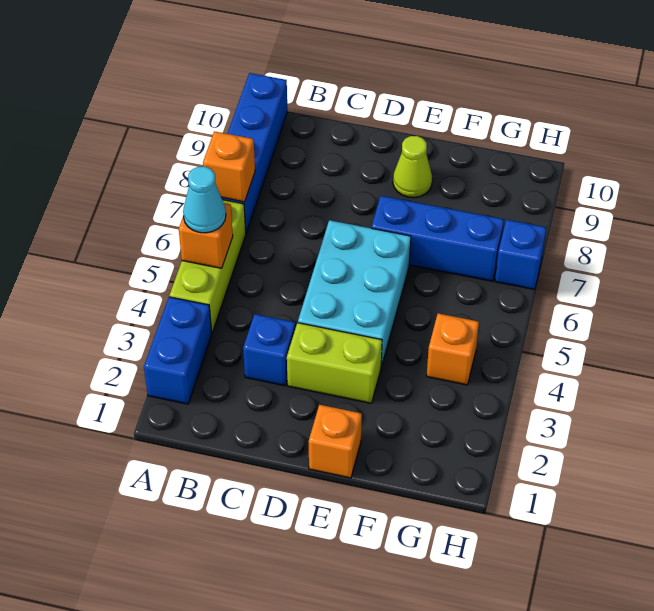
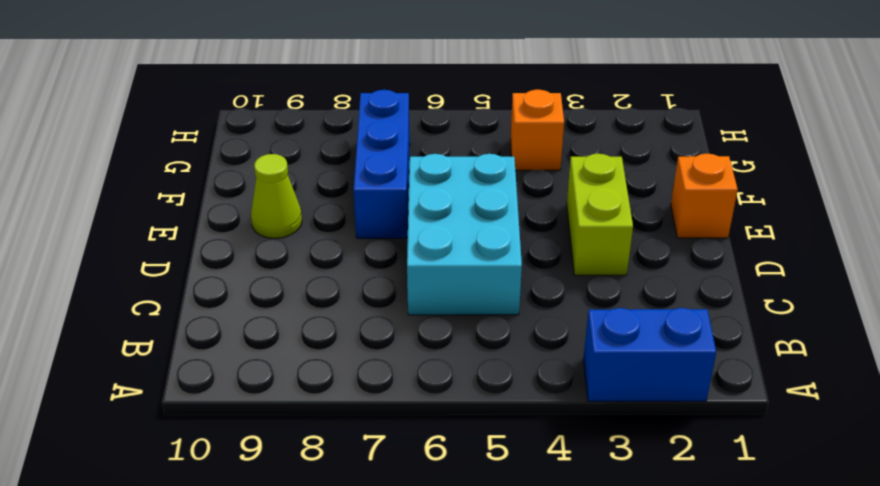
cyan 2x3 brick [407,154,522,315] -> cyan 2x3 brick turned to [298,220,411,367]
none -> lime 1x3 brick [169,200,246,333]
none -> blue 1x4 brick [222,73,287,232]
none -> blue 1x1 brick [243,314,295,386]

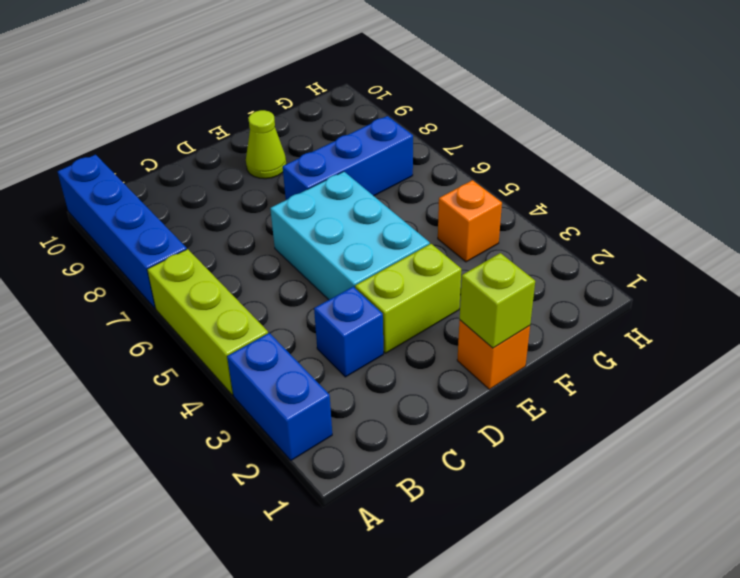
lime 1x1 brick [460,253,535,348] -> none
none -> blue 1x1 brick [495,220,546,289]
none -> orange 1x1 brick [179,203,233,268]
none -> orange 1x1 brick [203,131,255,202]

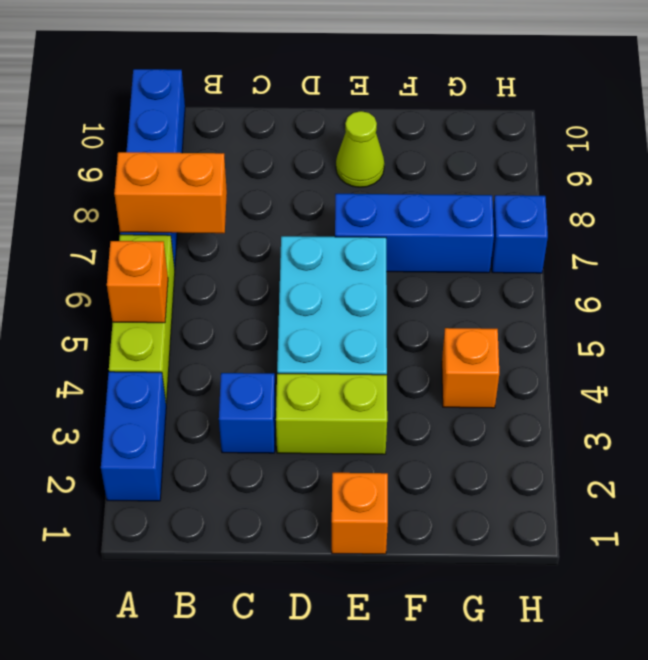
orange 1x2 brick [114,152,227,233] -> orange 1x1 brick [203,131,255,202]
none -> cyan 1x1 cone [183,166,226,233]

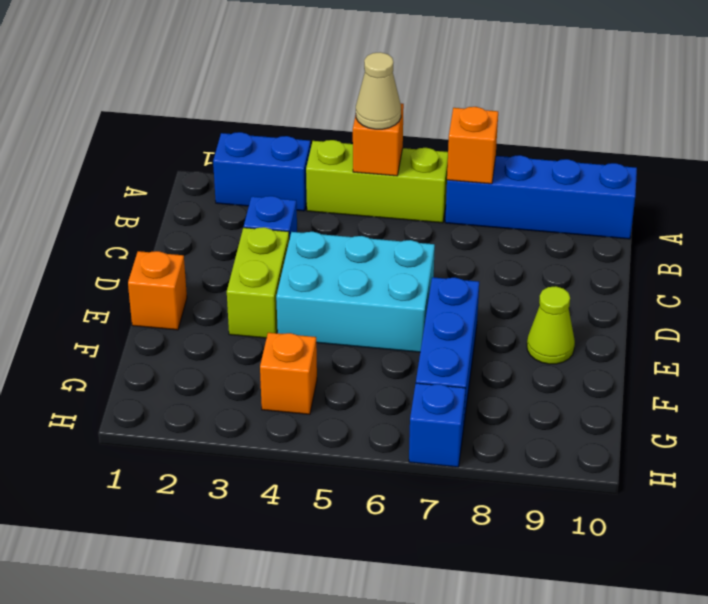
tan 1x1 cone [356,52,401,129] -> cyan 1x1 cone [183,166,226,233]

